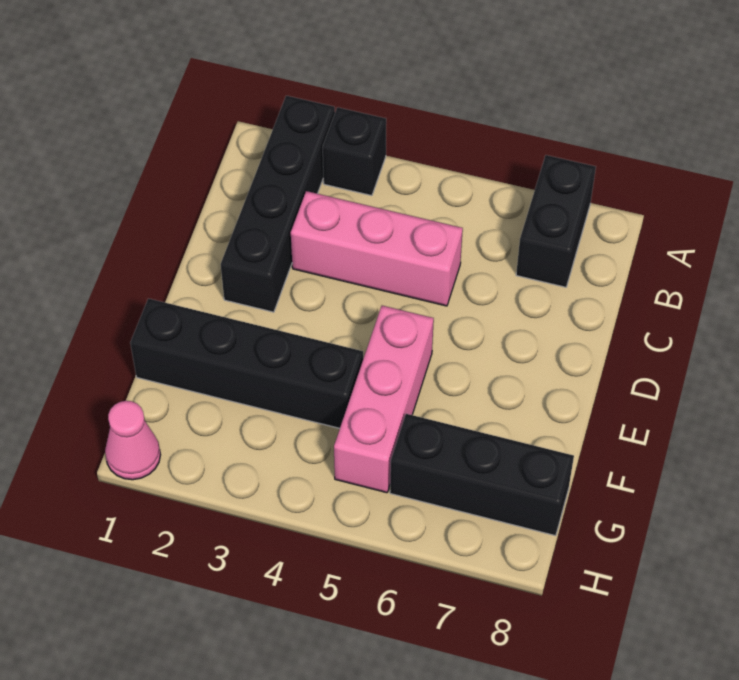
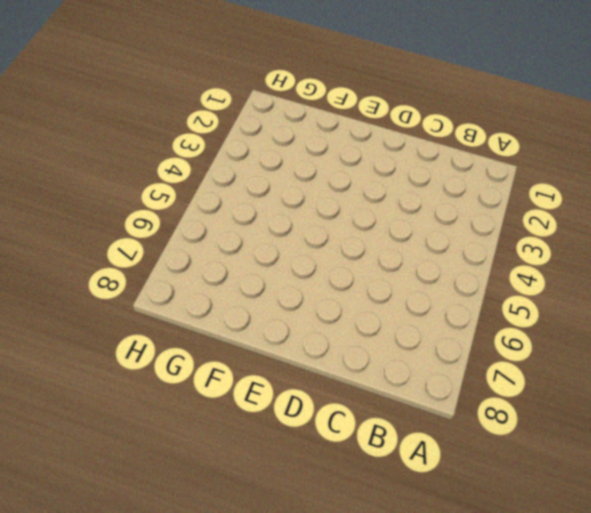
none -> black 1x4 brick [221,96,335,312]
none -> black 1x1 brick [323,107,386,196]

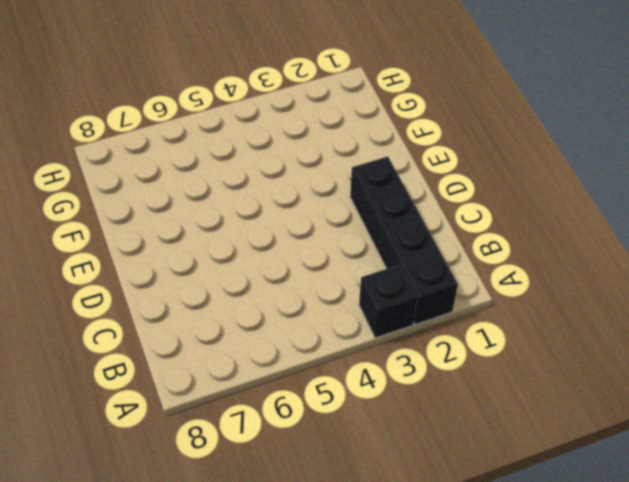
none -> black 1x2 brick [516,155,596,287]
none -> pink 1x3 brick [291,191,463,306]

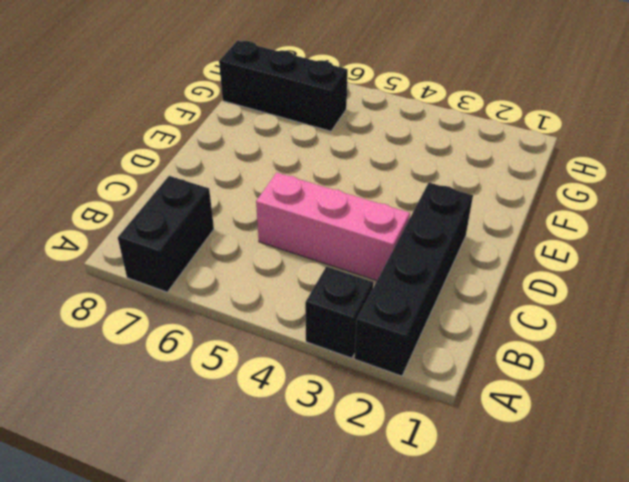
none -> pink 1x3 brick [334,306,434,493]
none -> black 1x4 brick [130,299,363,428]

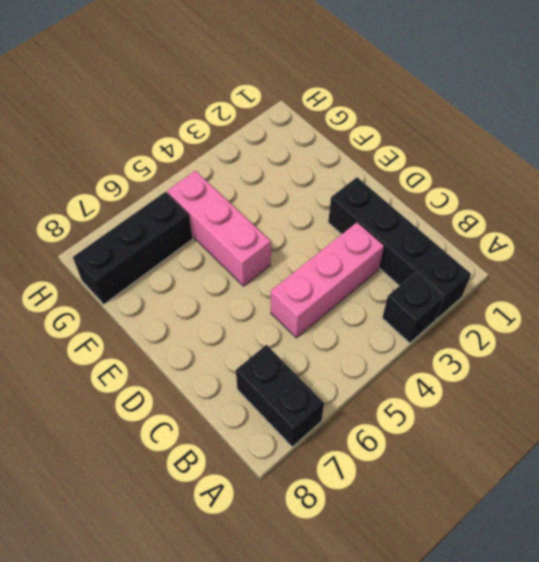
none -> black 1x4 brick [130,299,363,428]
none -> pink 1x1 cone [105,401,161,480]

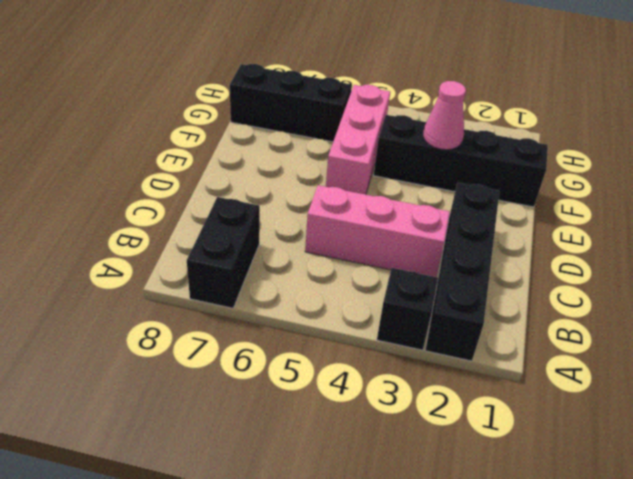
pink 1x1 cone [423,81,466,150] -> pink 1x1 cone moved to [105,401,161,480]

